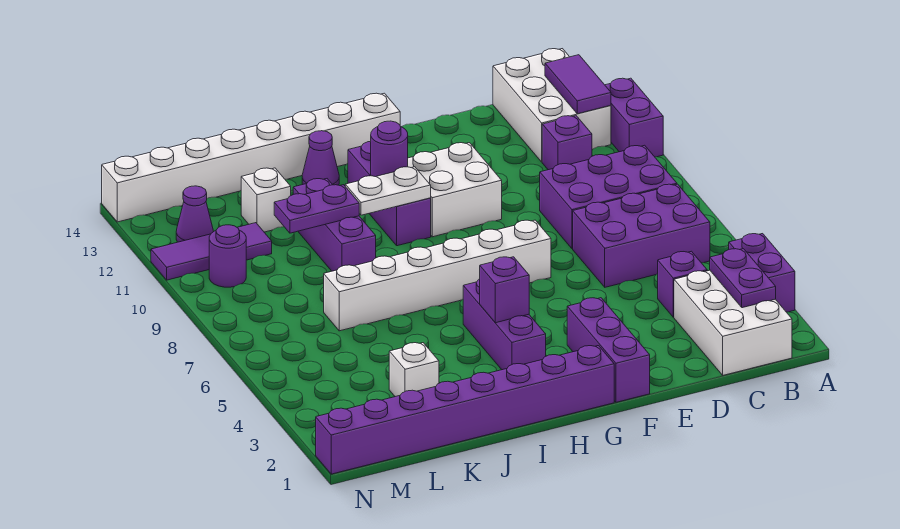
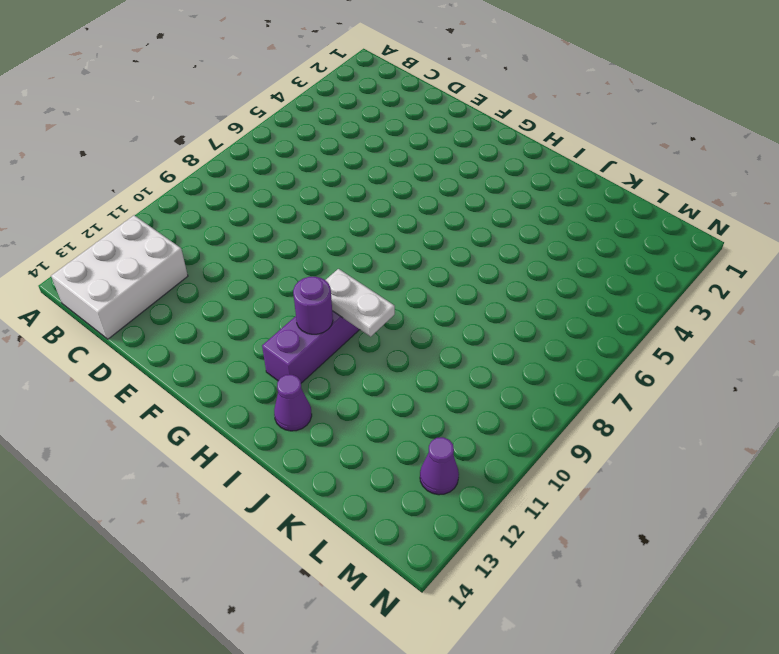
none -> purple 1x2 brick [729,234,795,312]
none -> purple 1x2 brick [605,78,663,157]
none -> white 2x3 brick [674,270,792,375]

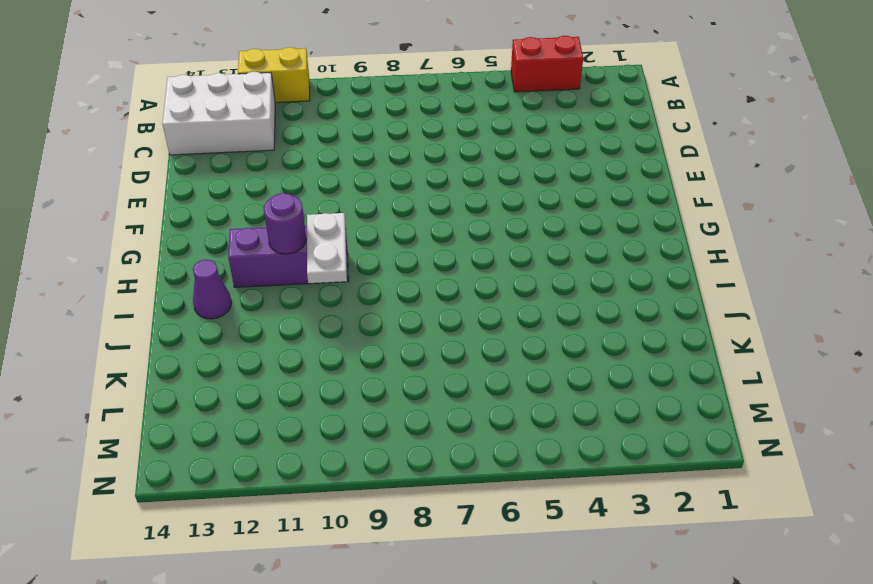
red 1x2 brick [511,36,583,92] -> purple 1x2 brick [729,234,795,312]
yellow 1x2 brick [238,47,310,103] -> purple 1x2 brick [605,78,663,157]
none -> white 2x3 brick [674,270,792,375]
none -> purple 2x3 brick [573,184,710,287]
none -> purple 2x3 brick [540,145,677,249]

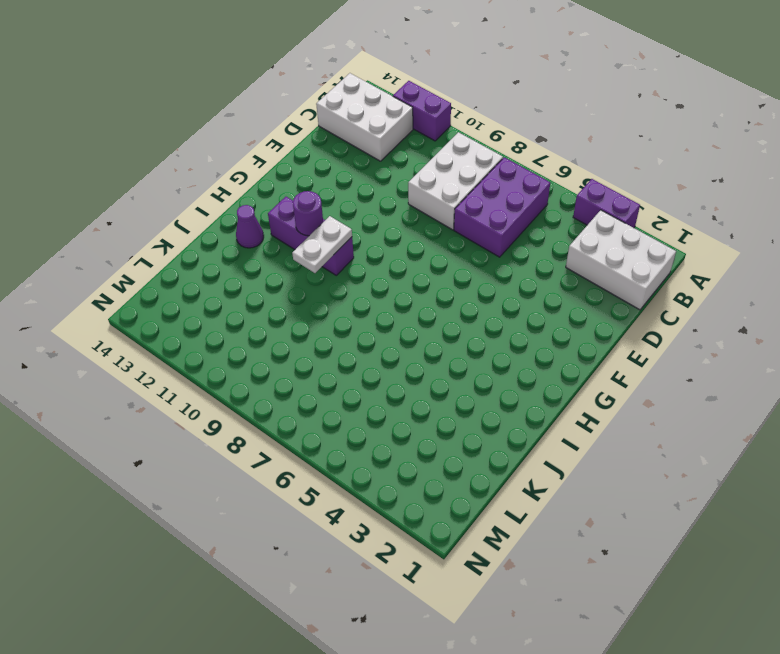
white 2x3 brick [408,132,503,230] -> purple 2x3 brick [540,145,677,249]
none -> purple 1x1 brick [658,251,707,317]
none -> purple 1x1 brick [542,116,592,170]
none -> purple 1x3 brick [567,298,650,402]

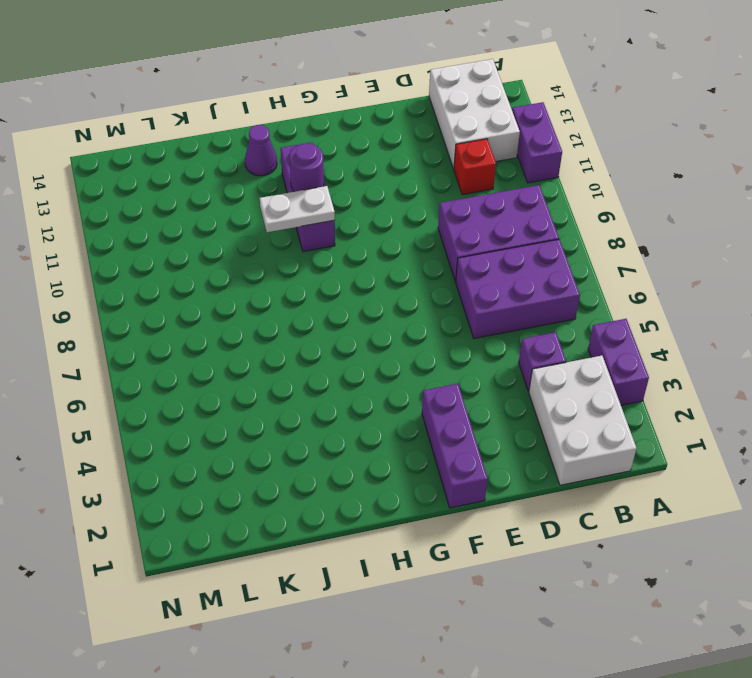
red 1x1 brick [454,139,496,195] -> purple 1x1 brick [542,116,592,170]
none -> white 1x6 brick [324,220,551,331]
none -> white 2x2 brick [408,143,502,237]
none -> purple 1x8 brick [316,346,614,474]

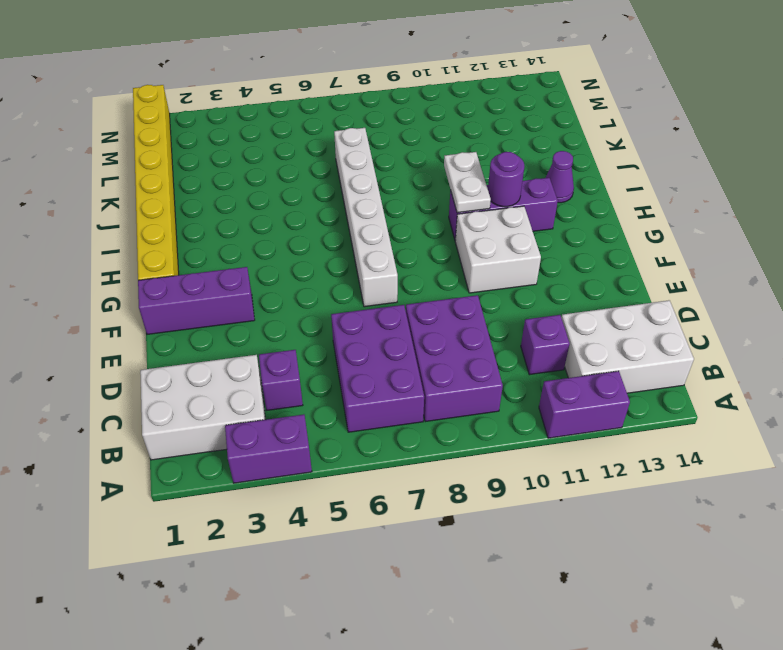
yellow 1x8 brick [133,85,179,280] -> purple 1x8 brick [316,346,614,474]
none -> white 1x8 brick [102,93,400,222]
none -> purple 1x3 brick [463,279,546,370]
none -> purple 1x3 brick [293,179,376,271]

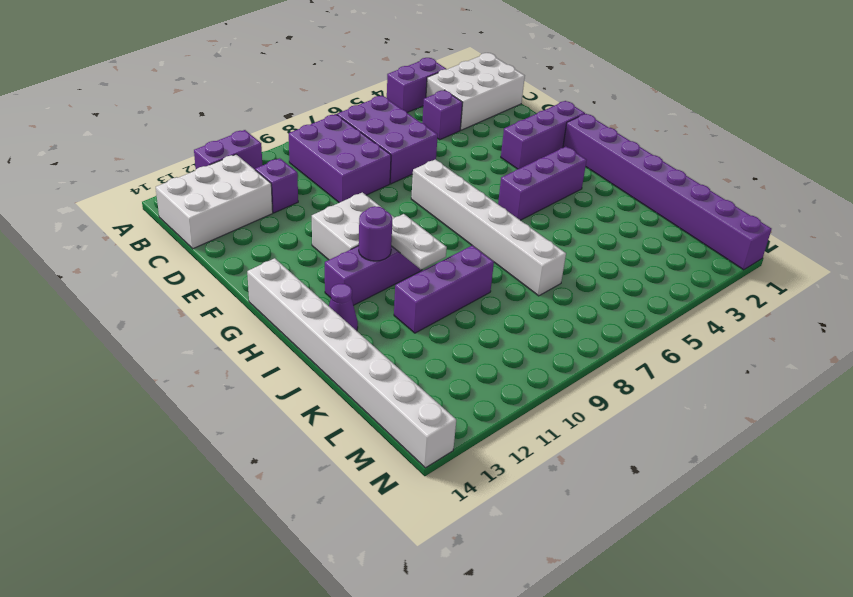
none -> white 1x1 brick [389,343,439,397]
none -> white 1x1 brick [241,168,291,232]
none -> purple 1x3 tile [151,223,272,280]

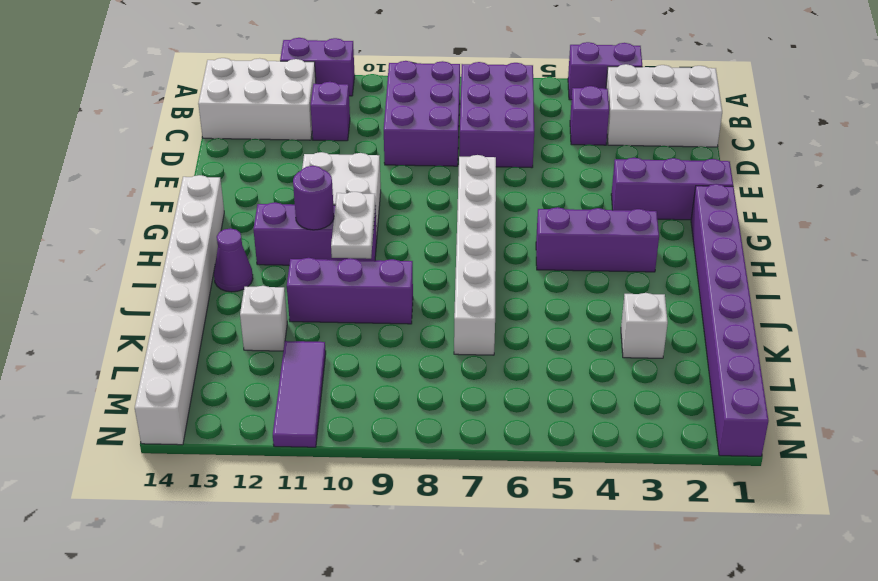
none -> purple 1x1 round brick [209,225,246,287]
none -> purple 1x1 cone [176,186,213,242]
none -> purple 1x2 plate [710,249,776,308]

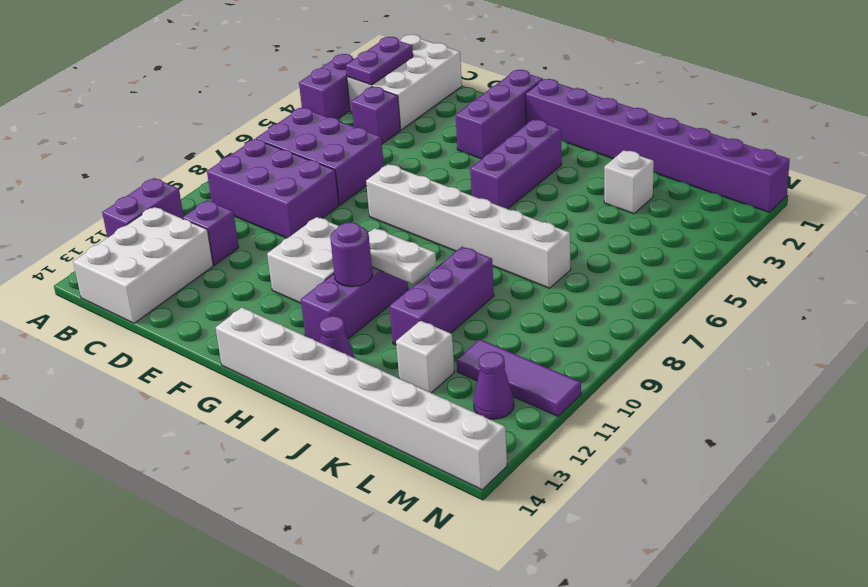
none -> purple 1x1 round brick [209,225,246,287]
none -> purple 1x2 tile [545,55,611,114]
none -> purple 1x1 brick [480,257,529,323]

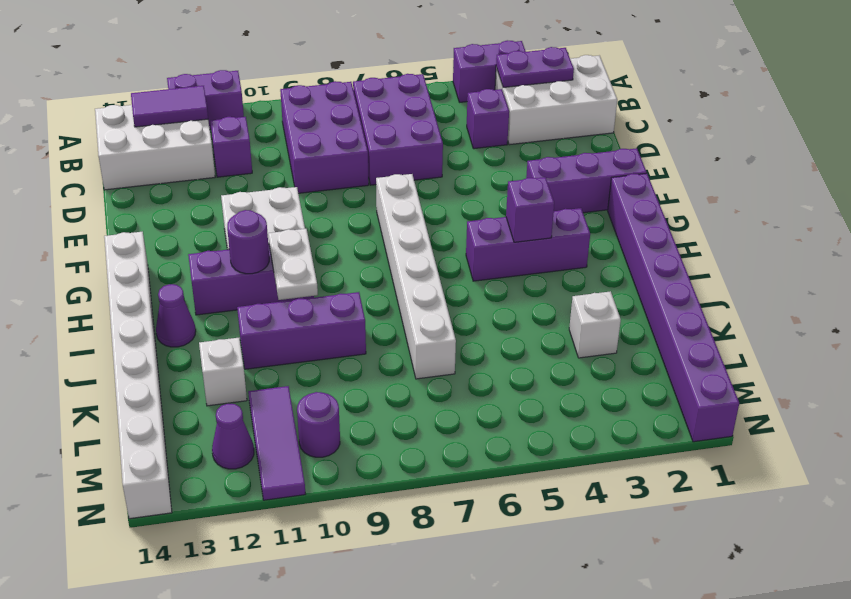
none -> purple 1x2 plate [274,185,359,233]

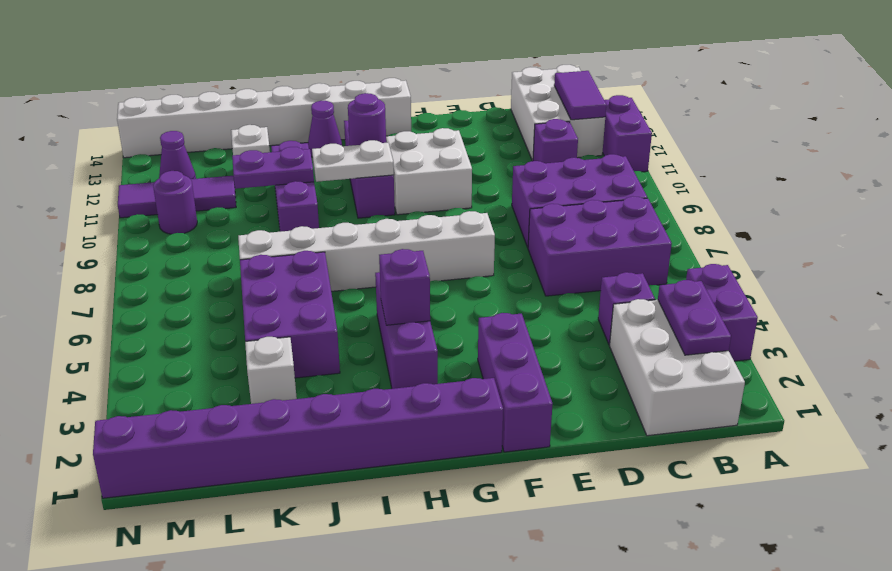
purple 2x3 brick [240,251,340,378] -> none

